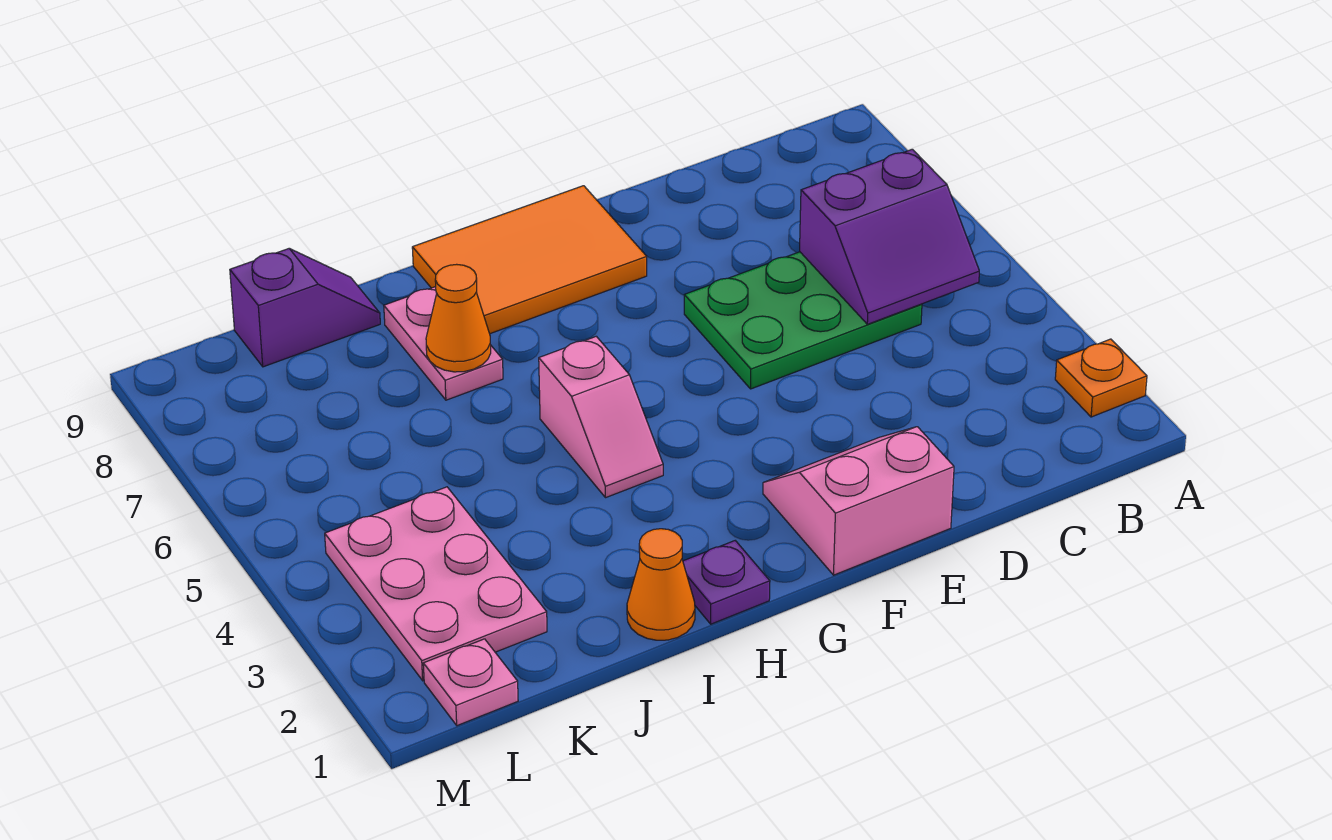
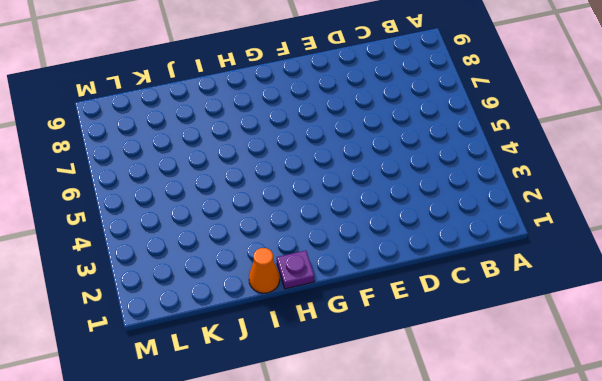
none -> orange 1x1 plate [1055,339,1147,417]
none -> green 2x3 plate [684,252,922,389]
none -> pink 2x2 slope [763,427,954,575]

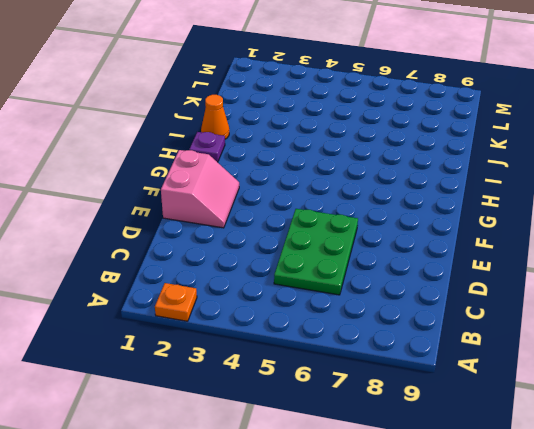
none -> orange 2x3 tile [412,186,647,334]
none -> pink 1x2 slope [539,336,663,498]
none -> pink 1x2 plate [384,287,503,400]

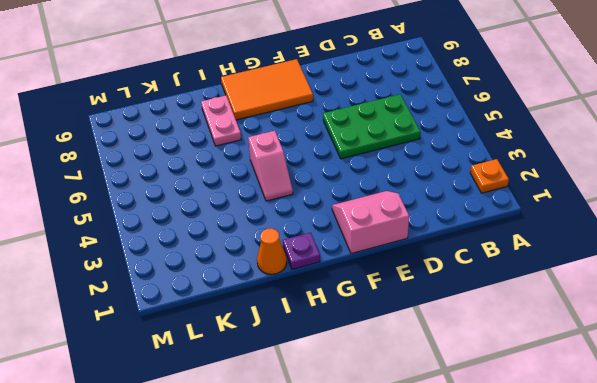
none -> purple 1x2 slope [230,249,380,367]
none -> pink 2x3 plate [325,487,547,681]
none -> pink 1x1 plate [423,639,518,726]

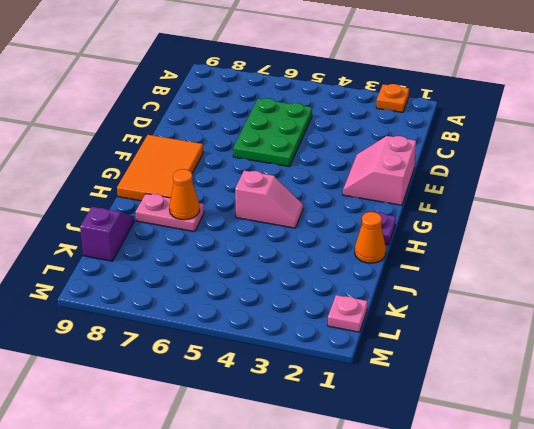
none -> pink 2x3 plate [325,487,547,681]
none -> purple 2x2 slope [800,149,979,324]

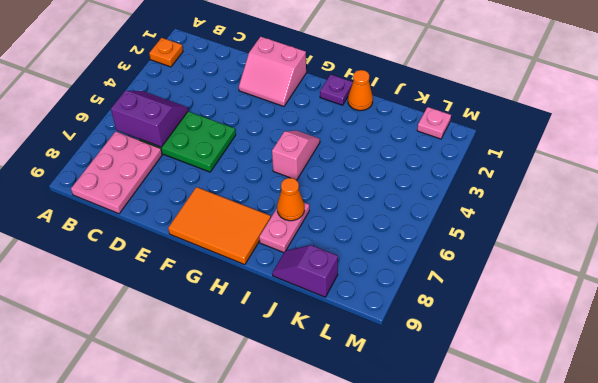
pink 2x3 plate [71,131,162,214] -> pink 2x3 plate moved to [325,487,547,681]

